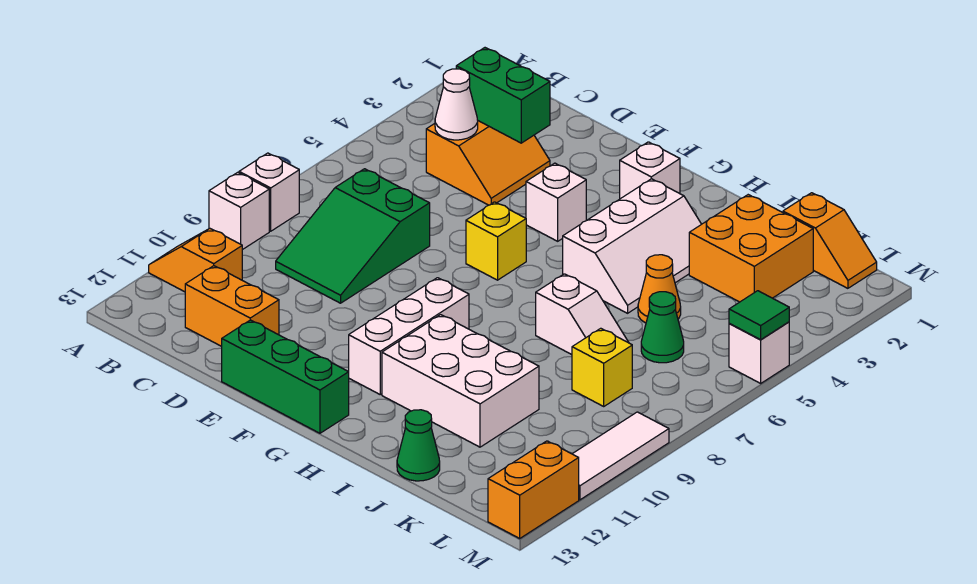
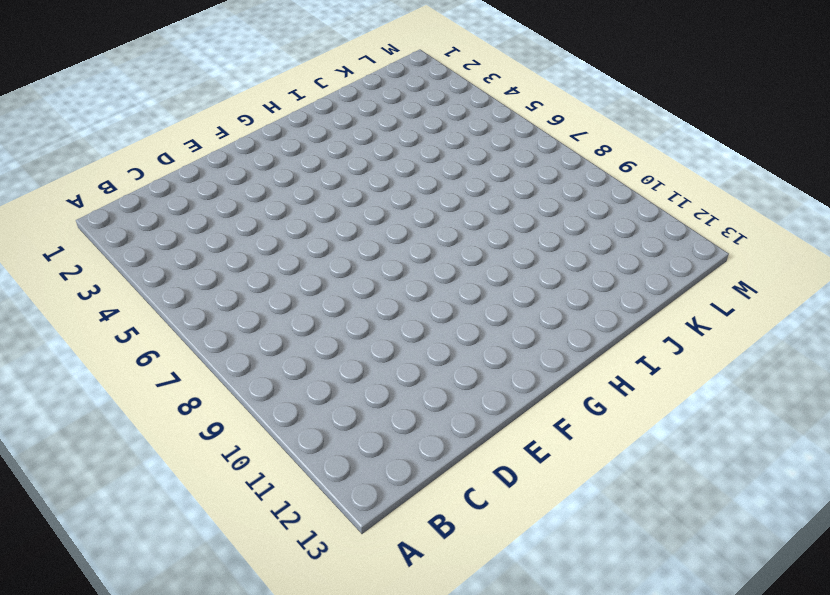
none -> white 1x1 brick [239,153,299,231]
none -> white 1x1 brick [209,172,269,250]
none -> orange 1x2 slope [149,228,242,292]

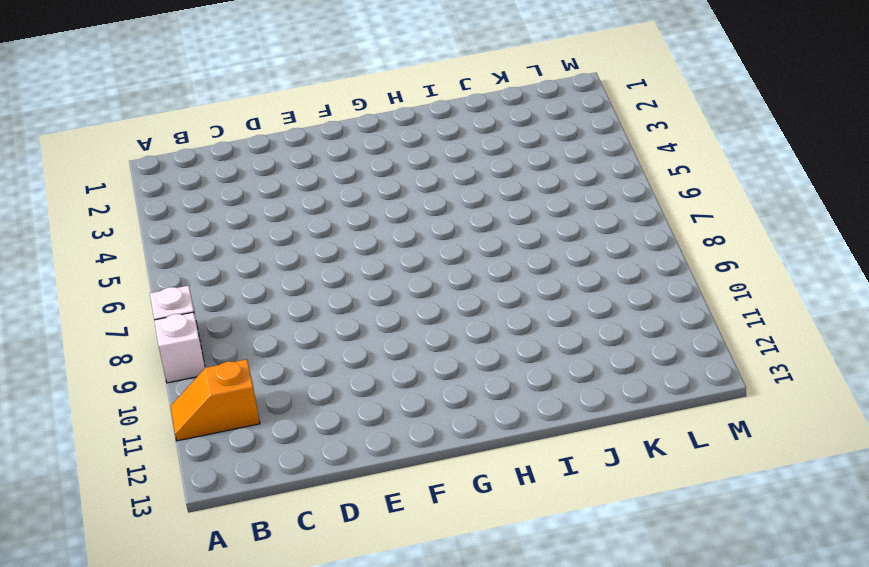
none -> orange 2x2 slope [426,121,550,205]
none -> green 2x3 slope [276,169,430,303]
none -> orange 1x2 brick [185,266,279,346]

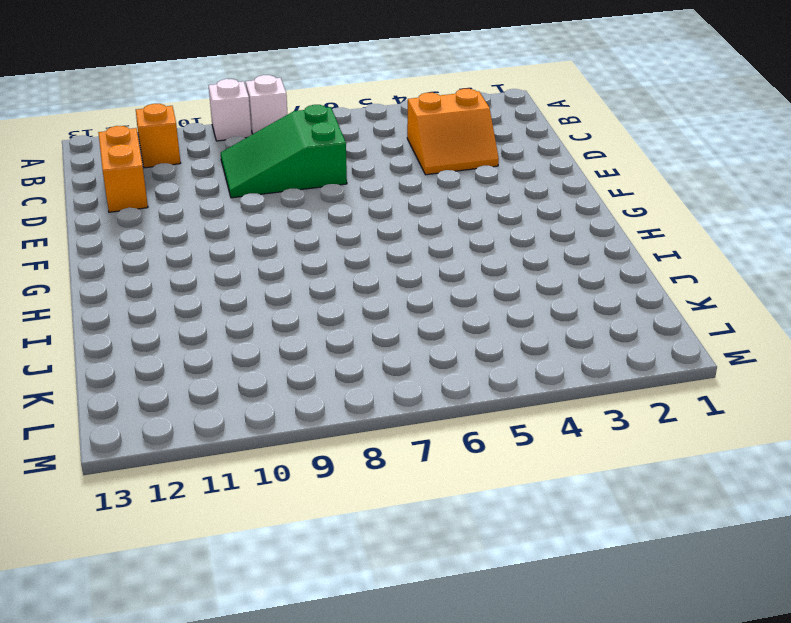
none -> green 1x3 brick [222,320,349,433]
none -> white 1x1 brick [526,163,586,241]
none -> yellow 1x1 brick [466,202,526,280]

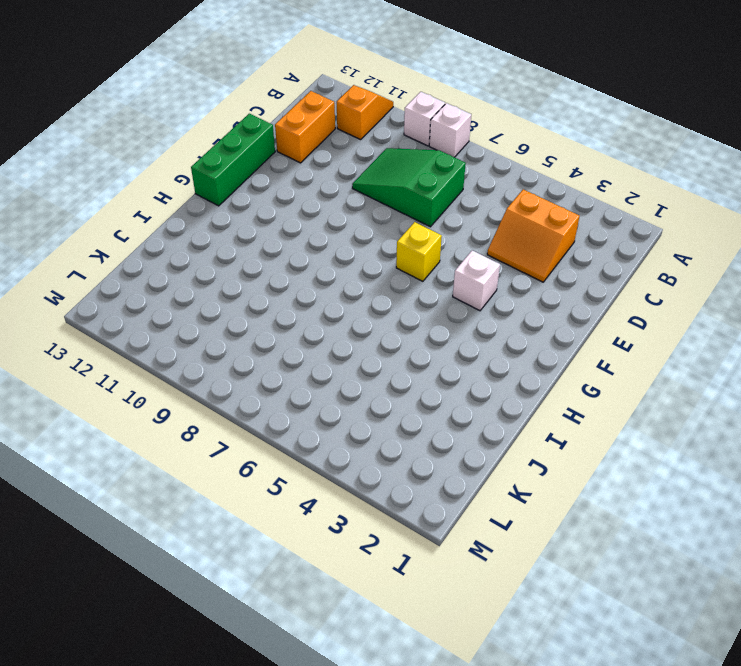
none -> white 1x1 brick [620,142,680,199]
none -> white 1x3 brick [349,278,469,394]
none -> white 2x3 slope [563,179,701,313]

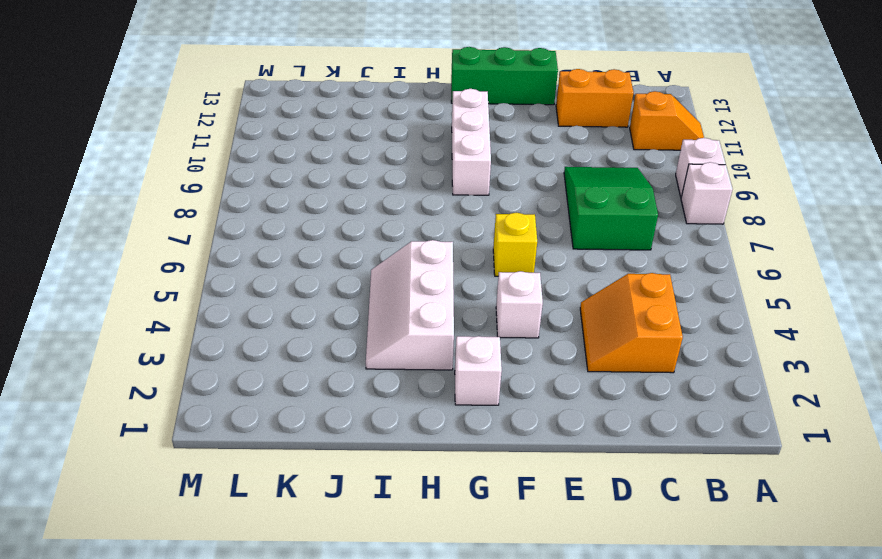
none -> white 2x3 brick [382,315,539,447]
none -> white 1x2 slope [536,274,629,355]
none -> orange 2x2 brick [689,195,813,302]

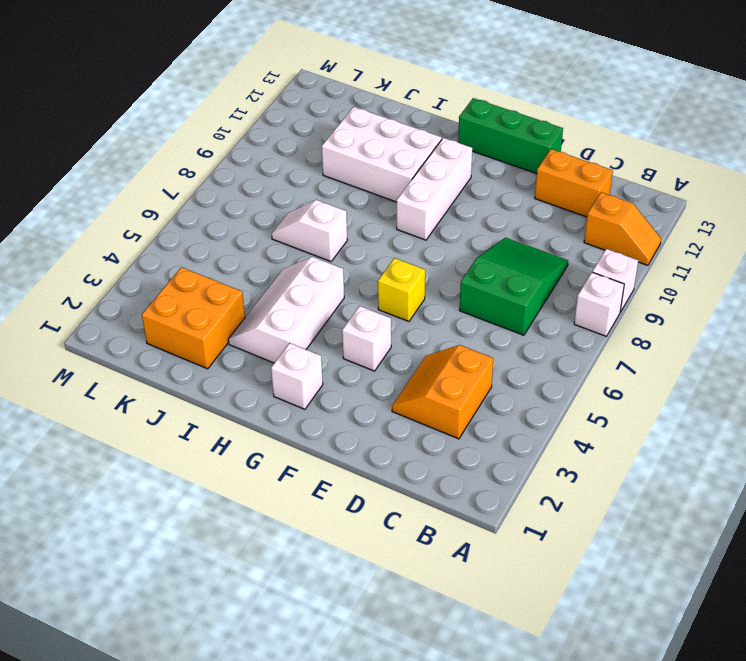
none -> orange 1x1 cone [638,255,681,323]
none -> green 1x1 cone [397,410,440,481]
none -> orange 1x2 slope [783,193,877,288]

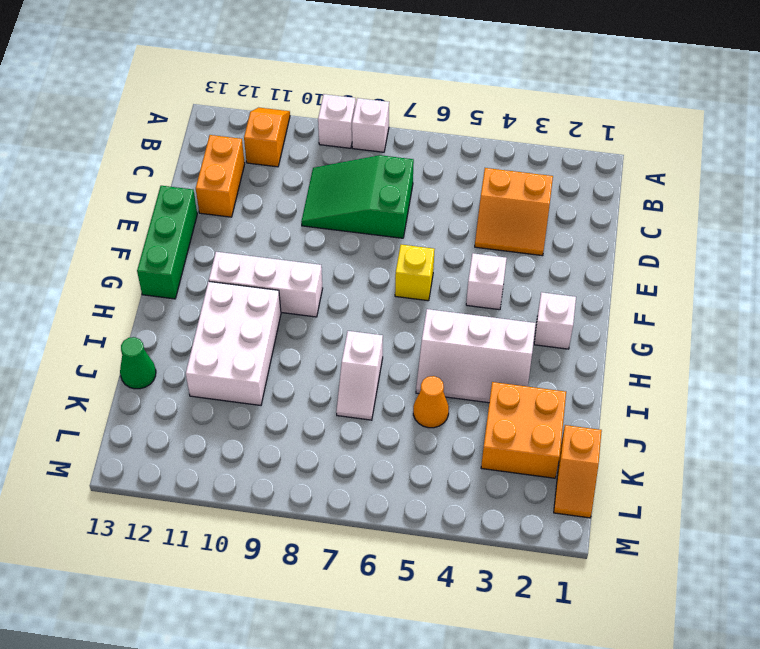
none -> green 1x1 cone [641,292,684,363]
none -> yellow 1x1 brick [572,328,632,406]
none -> white 1x1 brick [729,322,789,383]

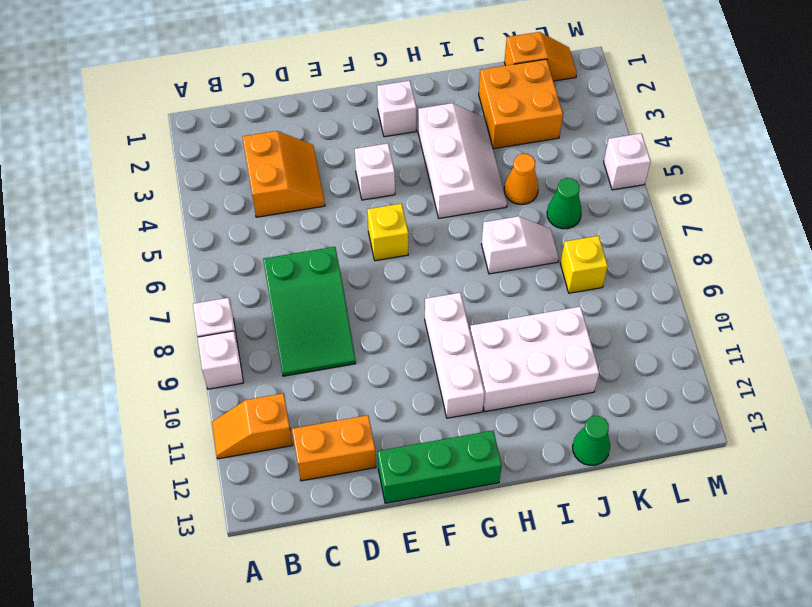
none -> white 1x3 tile [573,412,669,500]
none -> orange 1x2 brick [488,441,579,538]
none -> green 1x2 brick [456,48,550,143]

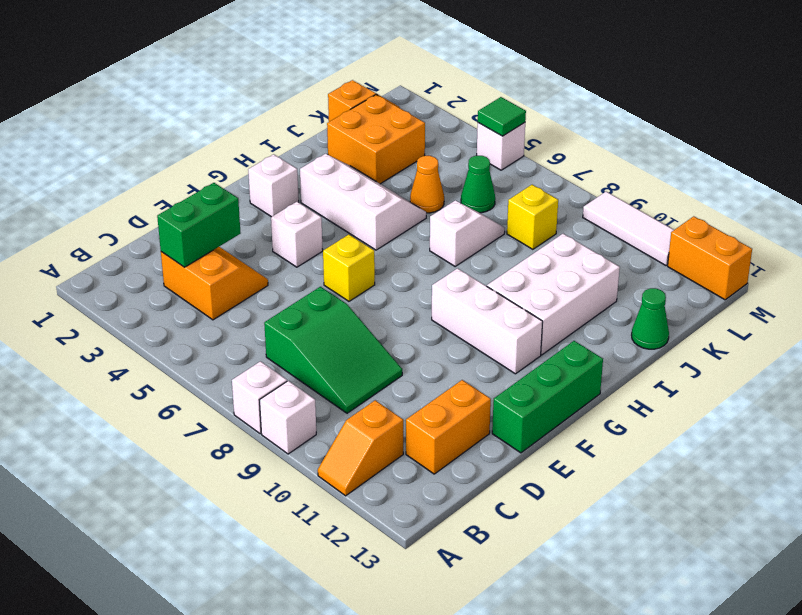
none -> white 1x1 cone [435,69,478,140]

